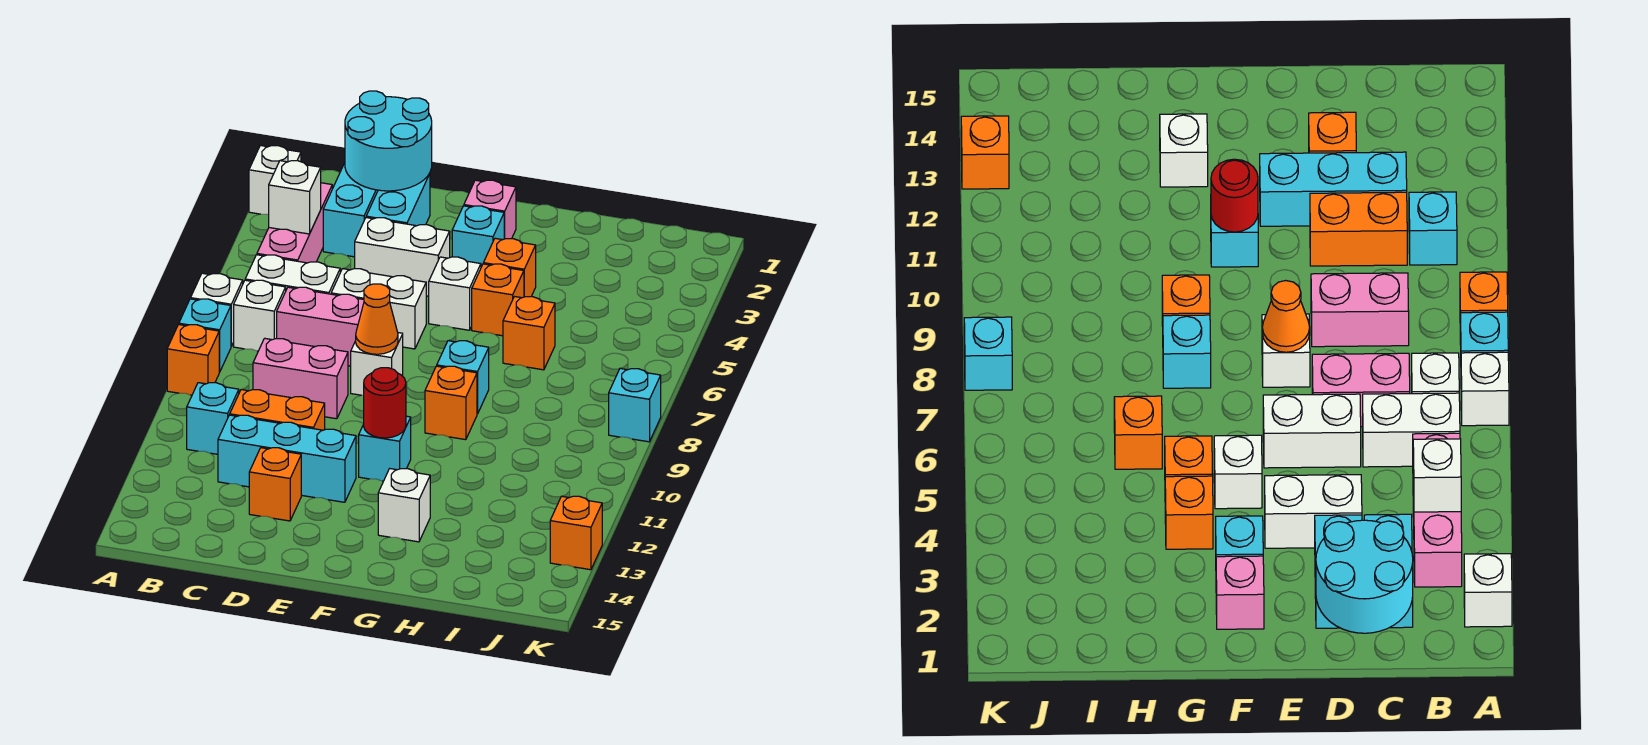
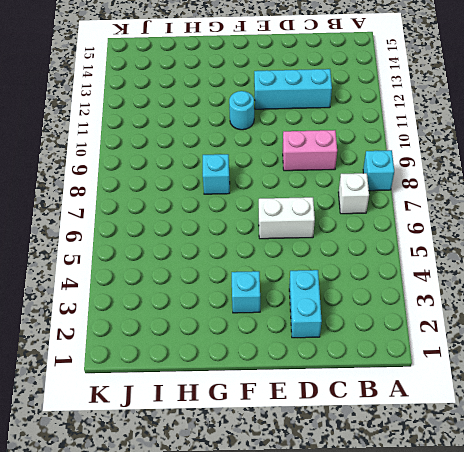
cyan 1x1 round brick [229,91,254,130] -> cyan 1x1 brick [359,416,411,481]
none -> white 1x1 brick [249,146,301,215]
none -> white 1x1 brick [191,273,243,346]
none -> orange 1x1 brick [167,325,219,395]
none -> pink 1x3 brick [257,183,332,263]

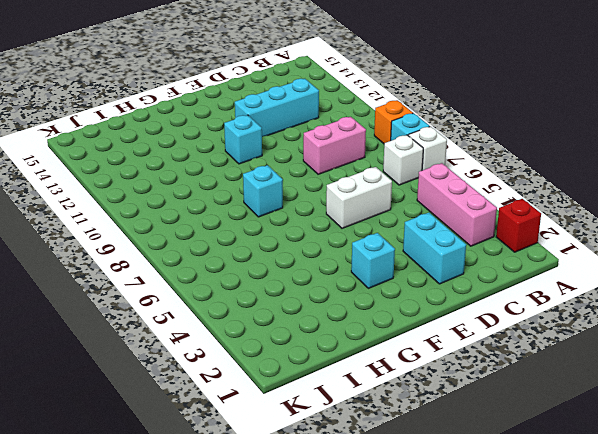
red 1x1 brick [496,199,541,252] -> white 1x1 brick [249,146,301,215]
none -> white 1x2 brick [245,255,340,294]
none -> cyan 1x1 brick [187,383,239,454]
none -> cyan 1x2 brick [323,163,378,257]
none -> pink 1x2 brick [277,287,364,366]

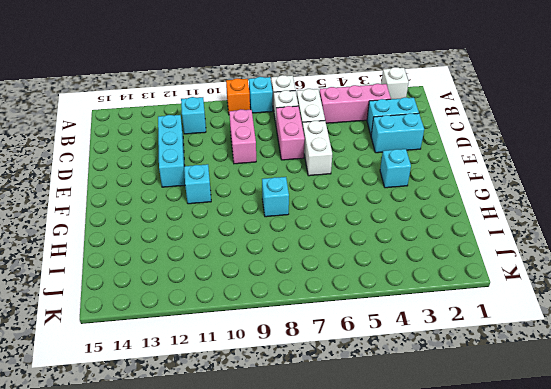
none -> orange 1x2 brick [230,390,325,430]
none -> white 1x2 brick [355,218,450,296]
none -> orange 1x1 brick [249,448,301,521]
none -> white 1x1 brick [351,333,403,395]

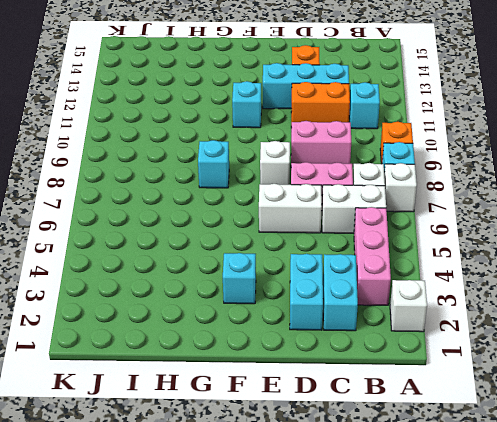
none -> white 1x2 brick [355,218,450,296]
none -> pink 1x1 brick [464,180,516,239]
none -> white 1x1 brick [429,257,481,330]
none -> orange 1x1 brick [483,238,536,297]

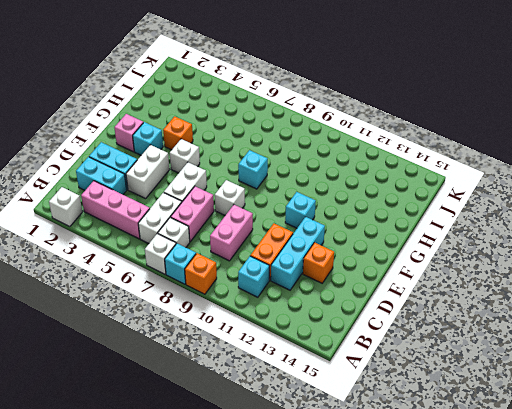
none -> orange 1x1 brick [472,264,524,336]
none -> orange 1x1 brick [425,366,477,440]
none -> white 1x1 brick [378,469,430,542]
none -> orange 1x1 brick [503,297,555,370]

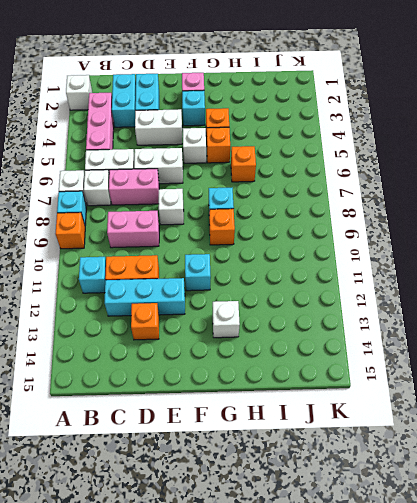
none -> cyan 1x1 brick [609,368,661,442]
none -> orange 1x1 brick [550,496,602,570]
none -> white 1x1 brick [269,161,321,234]
none -> cyan 2x2 round brick [345,91,432,191]

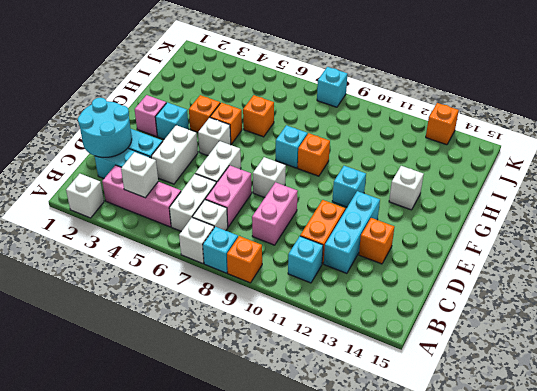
none -> orange 1x1 cone [356,284,398,354]
none -> red 1x1 round brick [364,368,406,438]

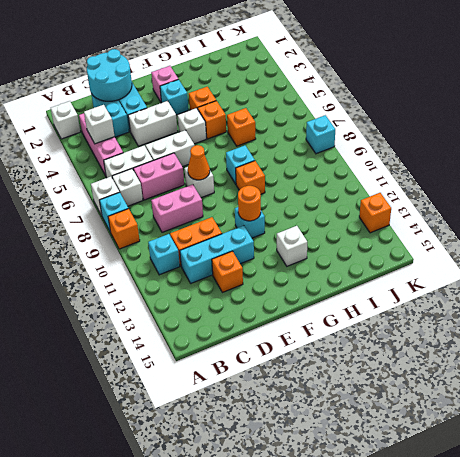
orange 1x1 round brick [238,186,261,221] -> red 1x1 round brick [364,368,406,438]

